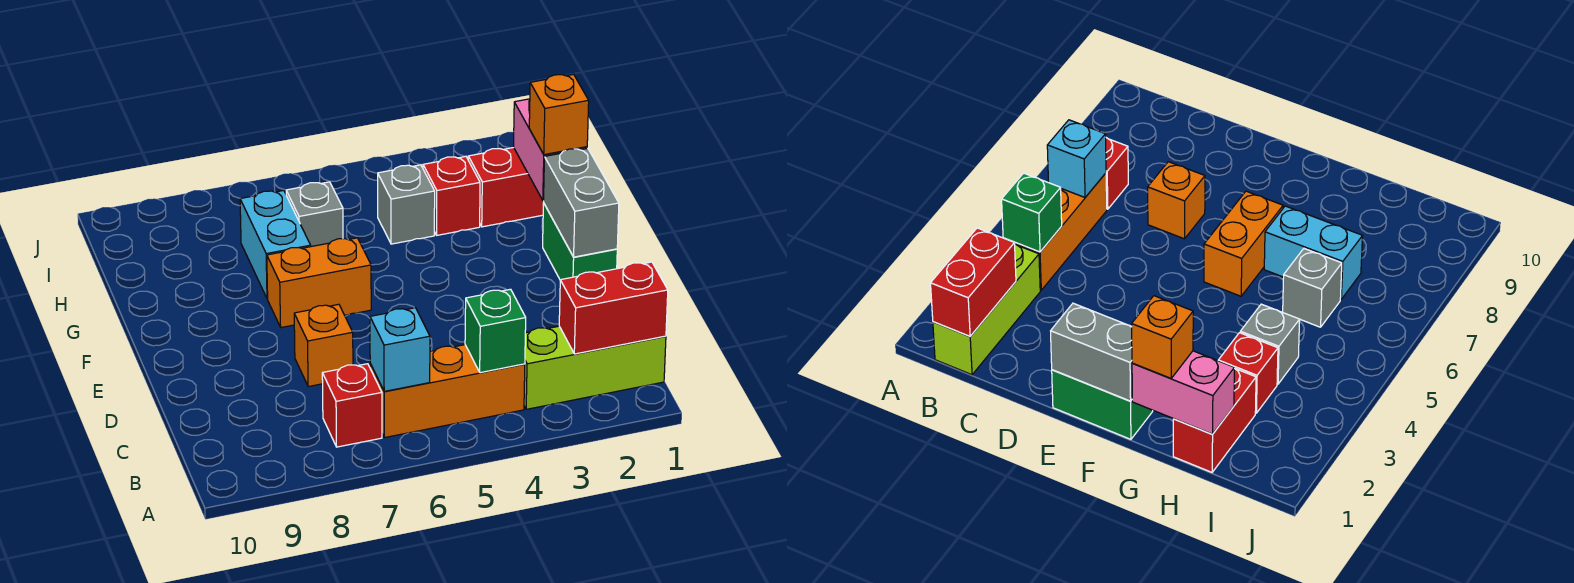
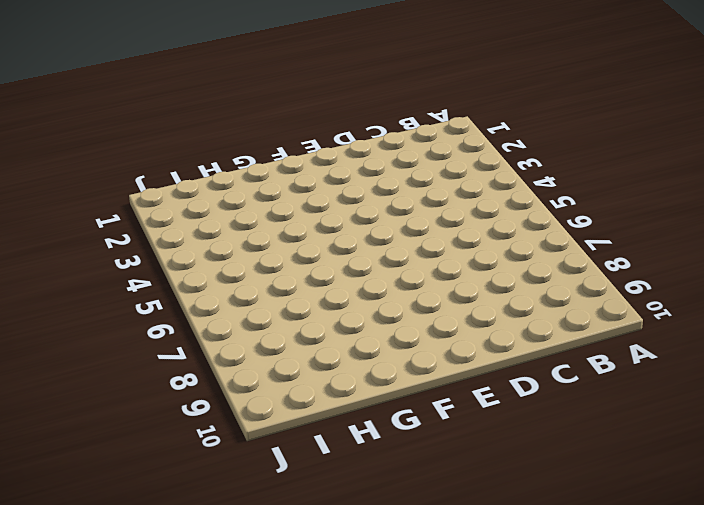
none -> lime 1x3 brick [524,326,666,409]
none -> orange 1x3 brick [370,345,525,438]
none -> red 1x1 brick [322,364,382,447]

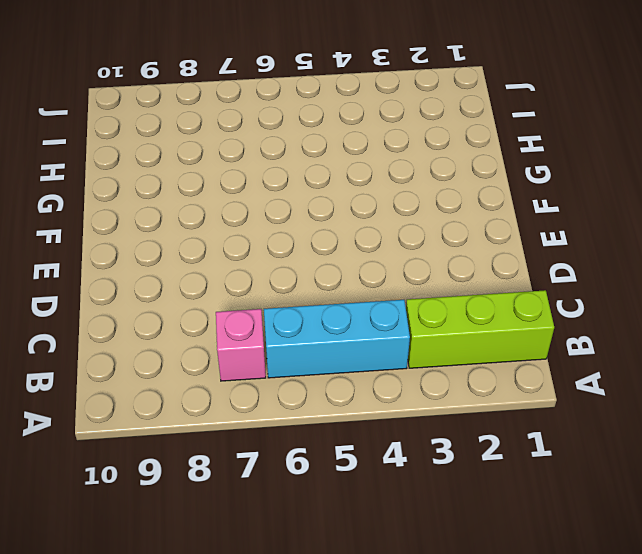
cyan 1x3 brick [264,300,410,378] -> orange 1x3 brick [370,345,525,438]
pink 1x1 brick [216,309,266,381] -> red 1x1 brick [322,364,382,447]
none -> orange 1x1 brick [294,304,353,387]
none -> green 1x2 brick [543,203,617,280]
none -> orange 1x2 brick [267,238,371,328]

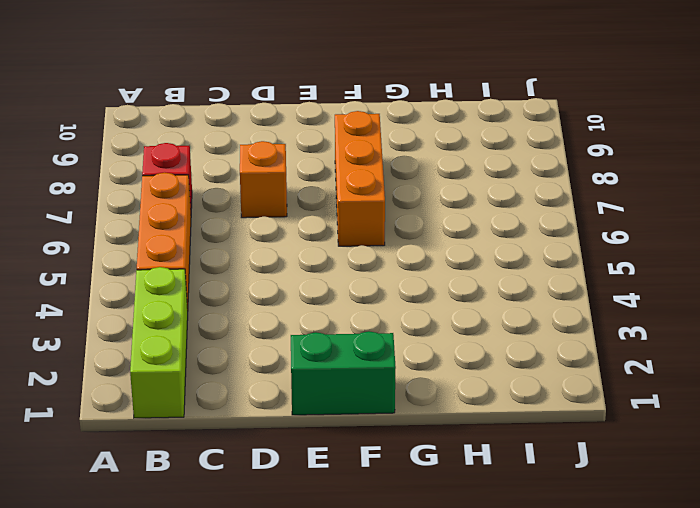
orange 1x3 brick [335,111,385,246] -> orange 1x2 brick [267,238,371,328]
none -> cyan 1x2 brick [240,190,311,299]
none -> red 1x2 brick [468,148,544,227]
none -> red 1x1 brick [423,156,480,235]

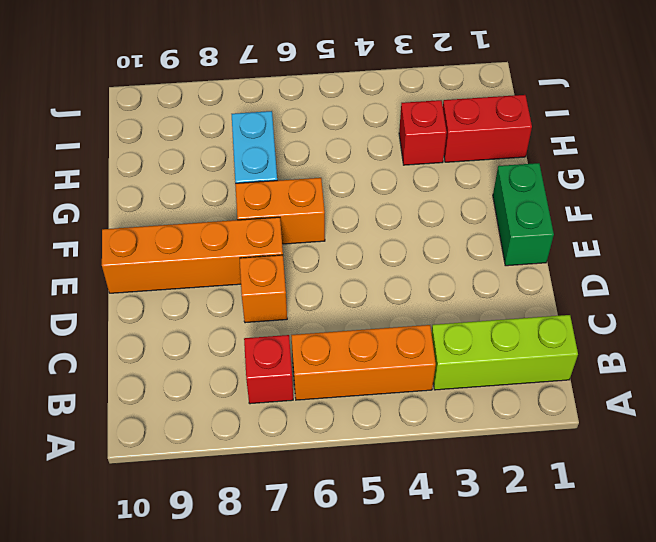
orange 1x4 brick [102,217,283,293] -> none
none -> grey 1x1 brick [378,165,435,244]
none -> grey 1x1 brick [286,182,343,247]
none -> red 1x2 brick [559,262,668,354]

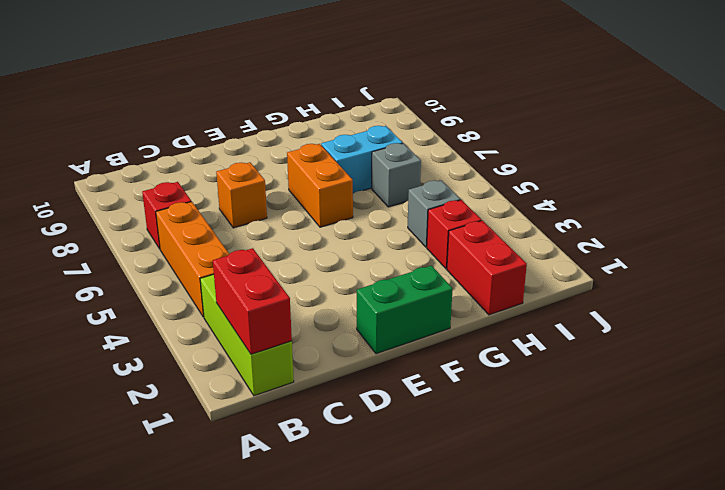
none -> green 1x1 brick [465,289,526,373]
none -> cyan 1x1 brick [370,308,430,391]
none -> grey 1x2 brick [544,148,619,257]

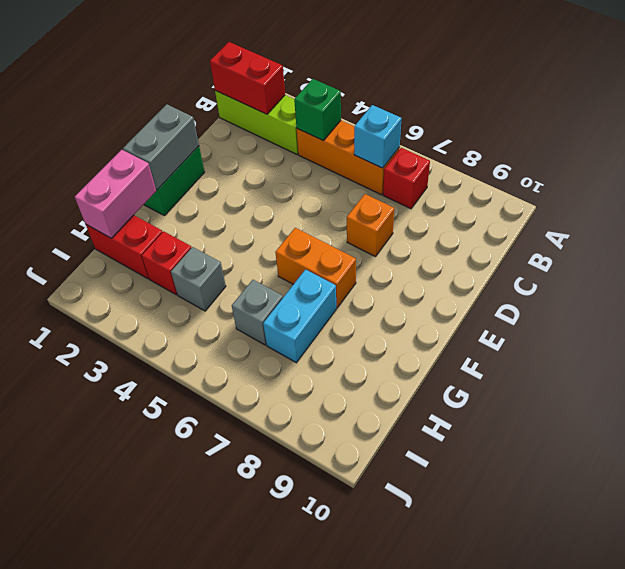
none -> orange 1x1 brick [529,74,589,155]

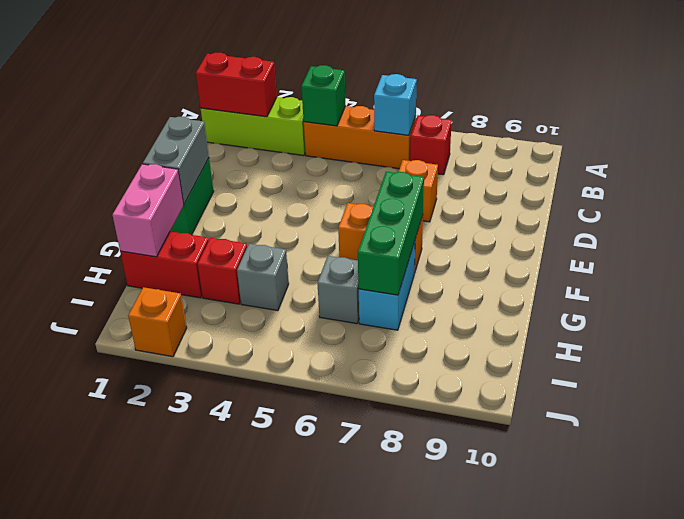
green 1x3 brick [358,172,424,295] -> none
orange 1x1 brick [128,287,187,357] -> orange 1x1 brick moved to [529,74,589,155]

